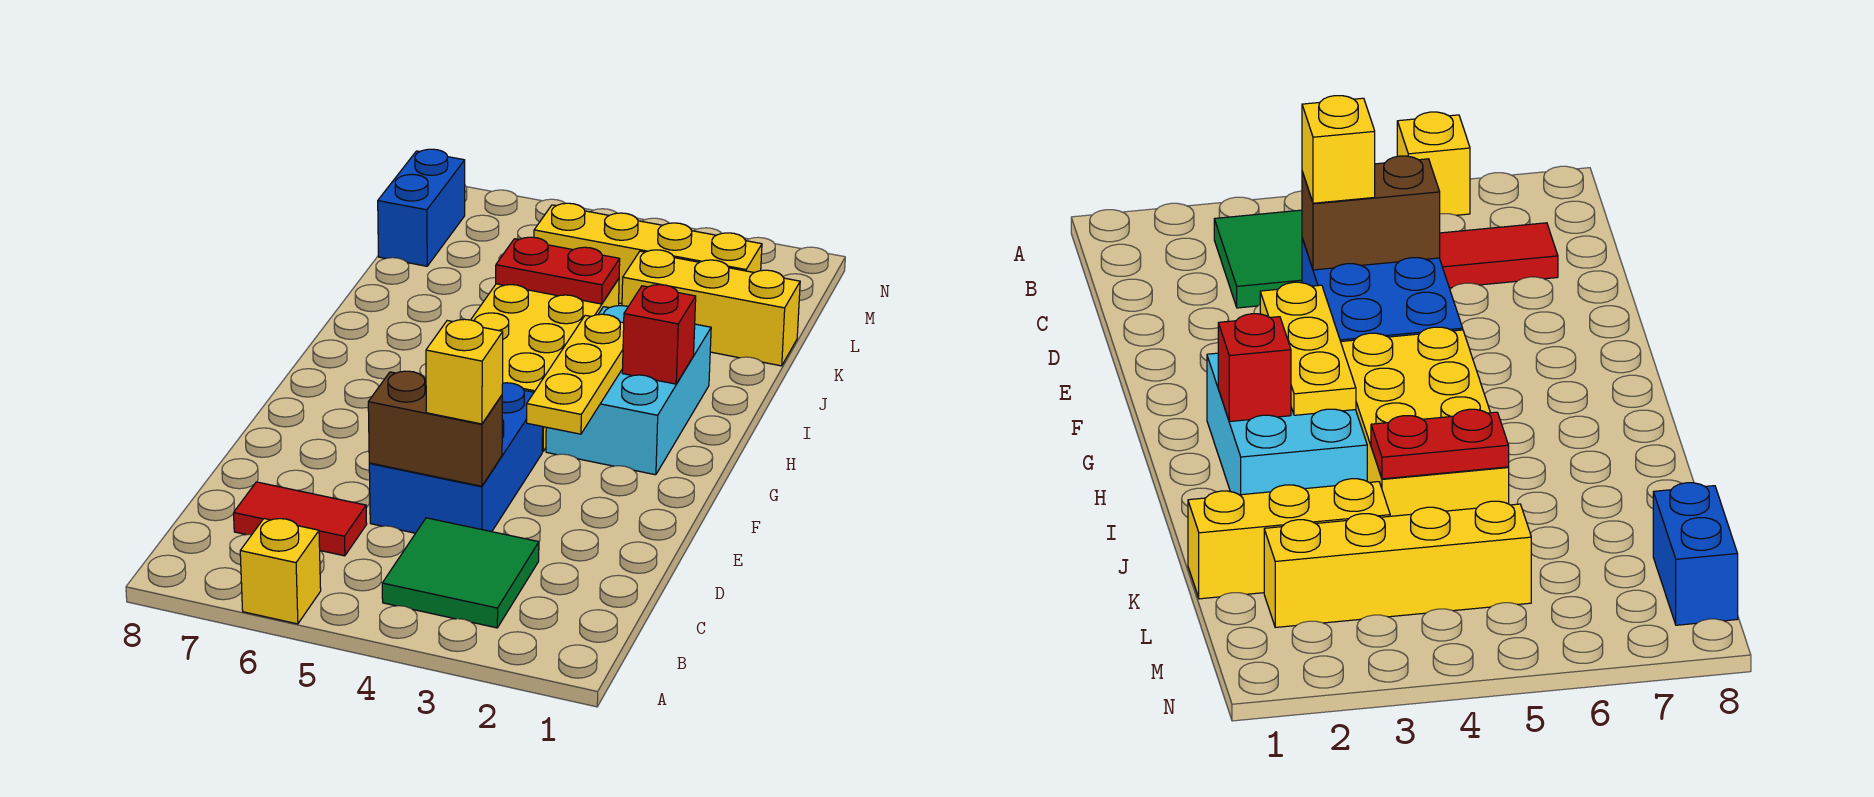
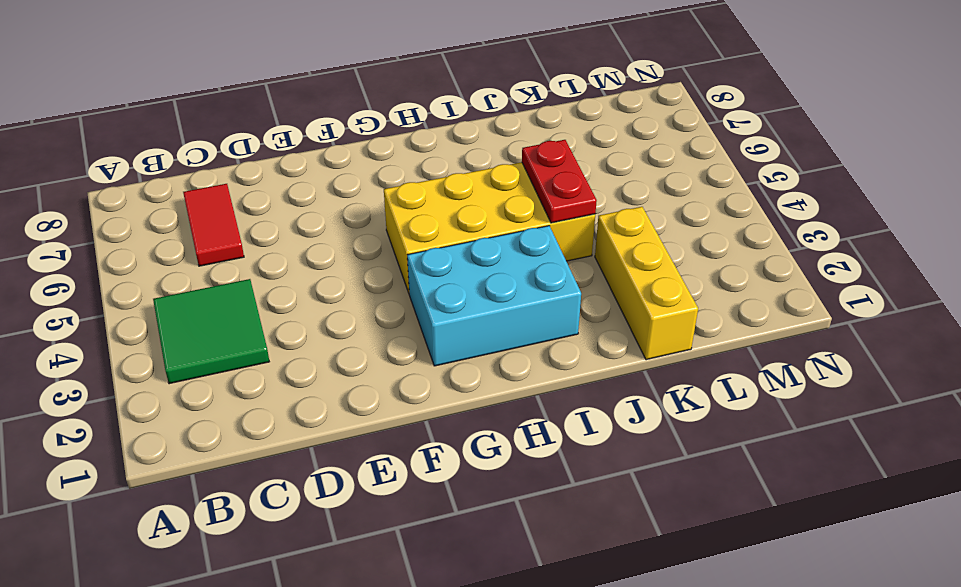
none -> yellow 1x1 brick [240,519,321,624]
none -> blue 2x3 brick [369,383,543,533]
none -> yellow 1x4 brick [534,203,762,304]

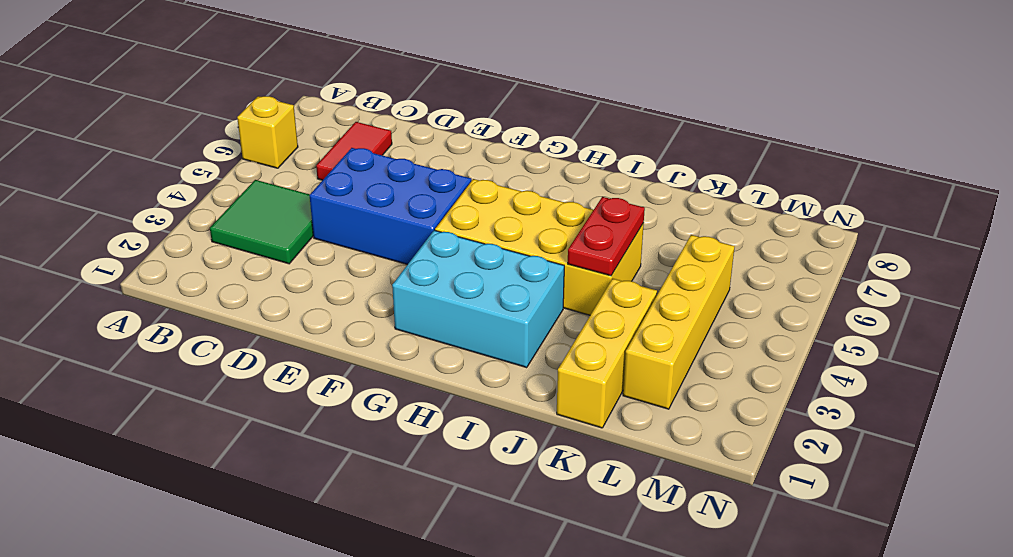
none -> blue 1x2 brick [378,149,465,266]
none -> brown 1x2 brick [368,371,502,486]
none -> yellow 1x3 plate [527,314,624,434]

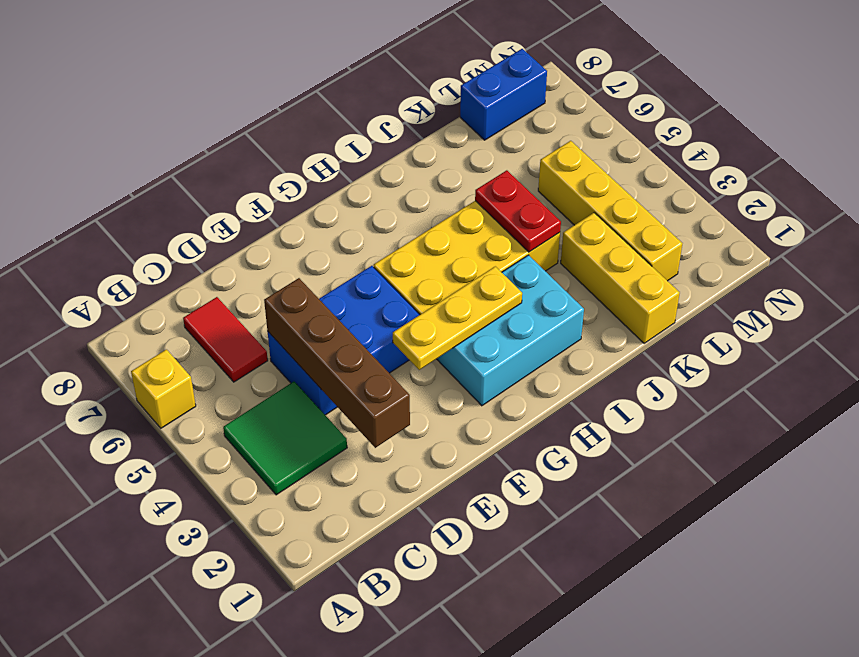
brown 1x4 brick [264,278,410,448] -> brown 1x2 brick [368,371,502,486]
none -> red 1x1 brick [622,285,696,384]
none -> yellow 1x1 brick [426,319,503,424]

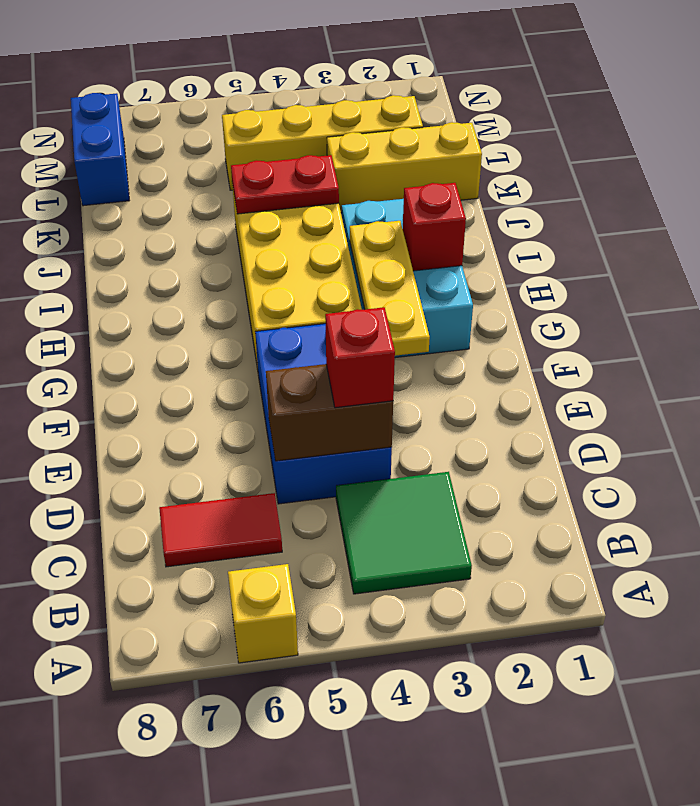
red 1x1 brick [325,307,395,408] -> yellow 1x1 brick [426,319,503,424]

